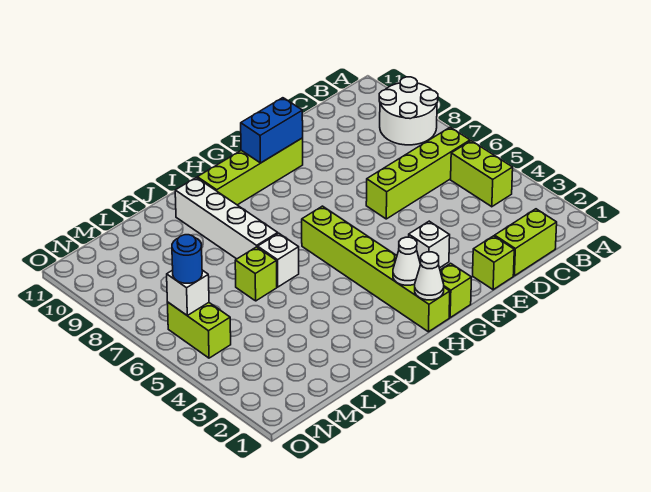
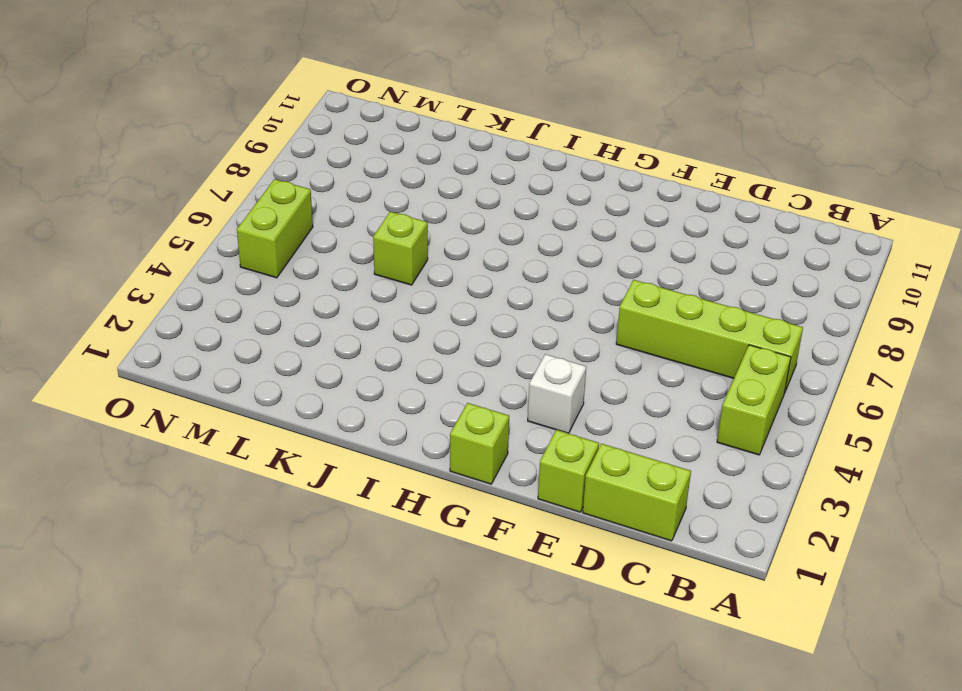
none -> white 2x2 round brick [379,77,438,145]
none -> lime 1x4 brick [197,138,303,205]
none -> lime 1x6 brick [302,206,450,332]

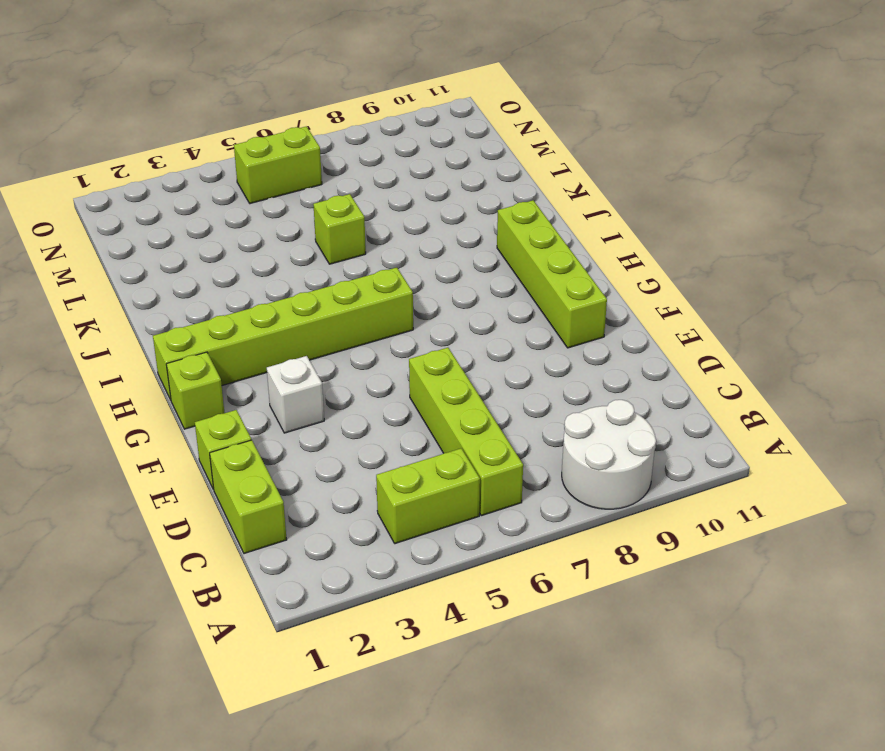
none -> white 1x1 brick [258,233,299,287]
none -> white 1x4 brick [175,177,278,259]
none -> blue 1x2 brick [241,98,303,163]

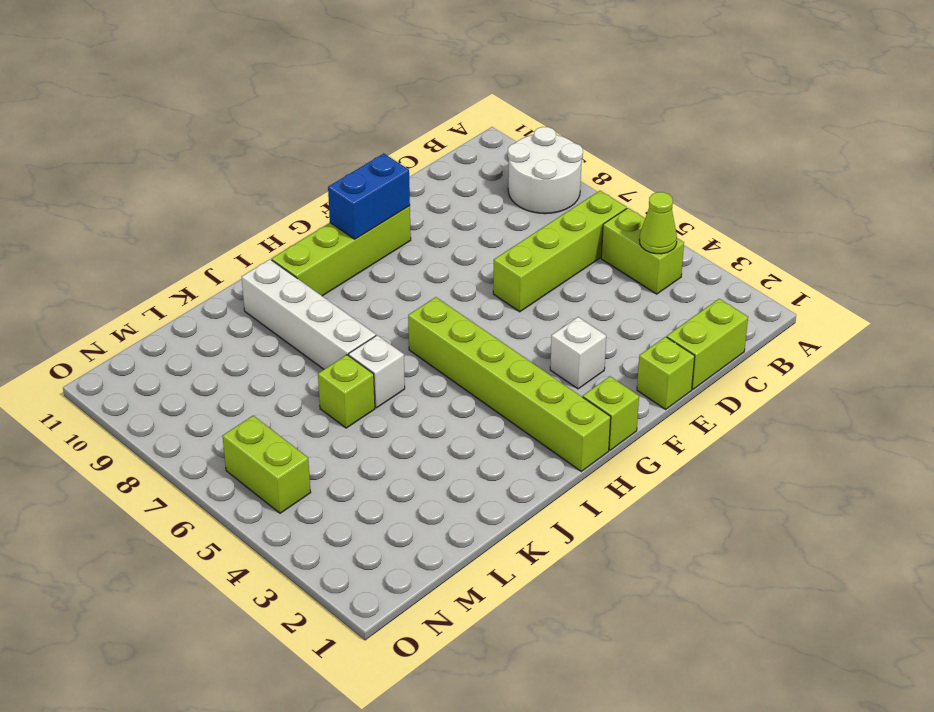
lime 1x1 cone [640,192,677,254] -> none
none -> white 1x1 cone [415,252,444,300]
none -> white 1x1 cone [393,237,421,285]
none -> white 1x1 brick [167,270,209,316]

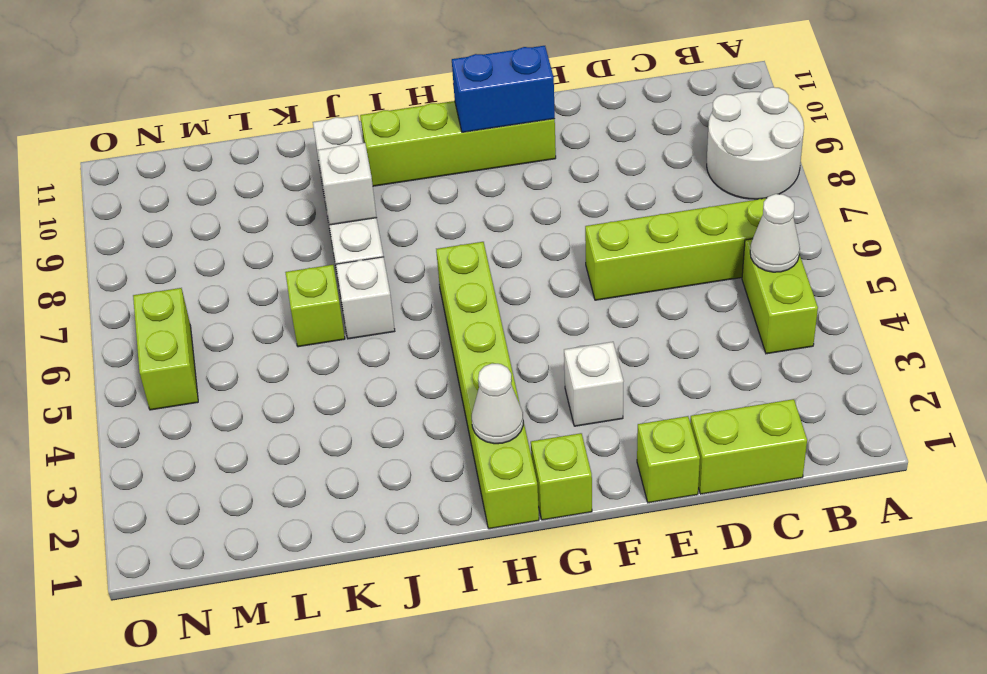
white 1x1 cone [750,194,800,272] -> white 1x1 cone moved to [415,252,444,300]
white 1x1 brick [318,143,377,225] -> white 1x1 brick moved to [167,270,209,316]
none -> blue 1x1 round brick [172,235,202,283]

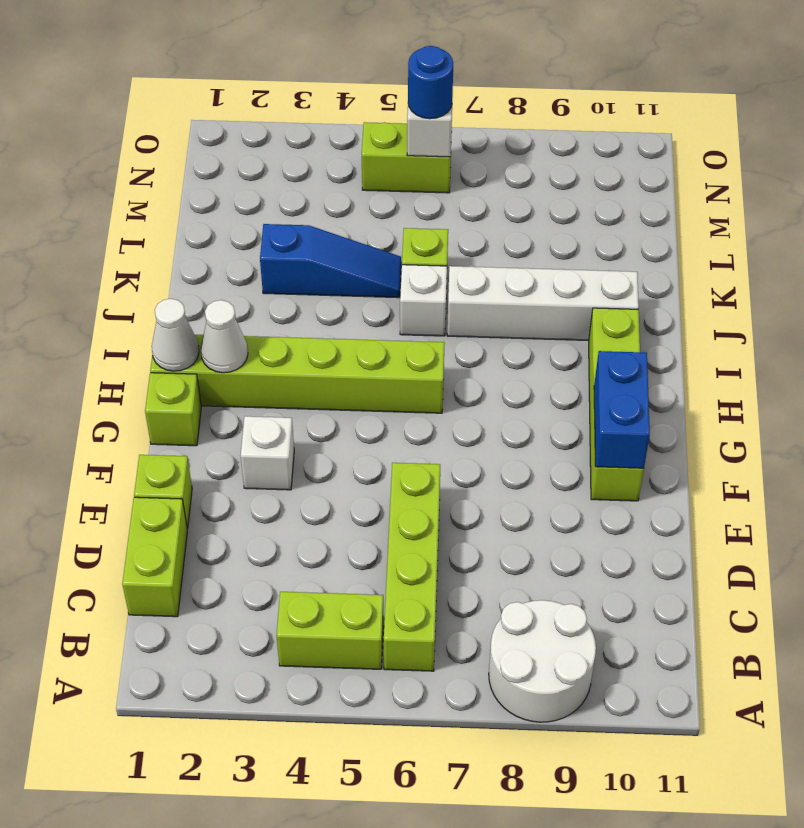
blue 1x3 slope [260,224,401,298] -> none

